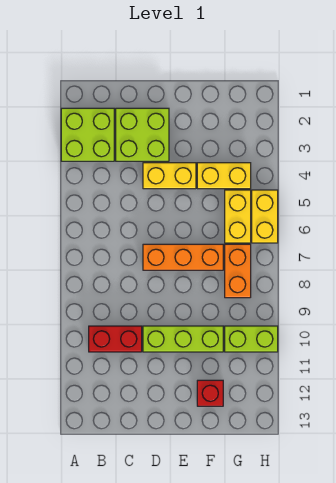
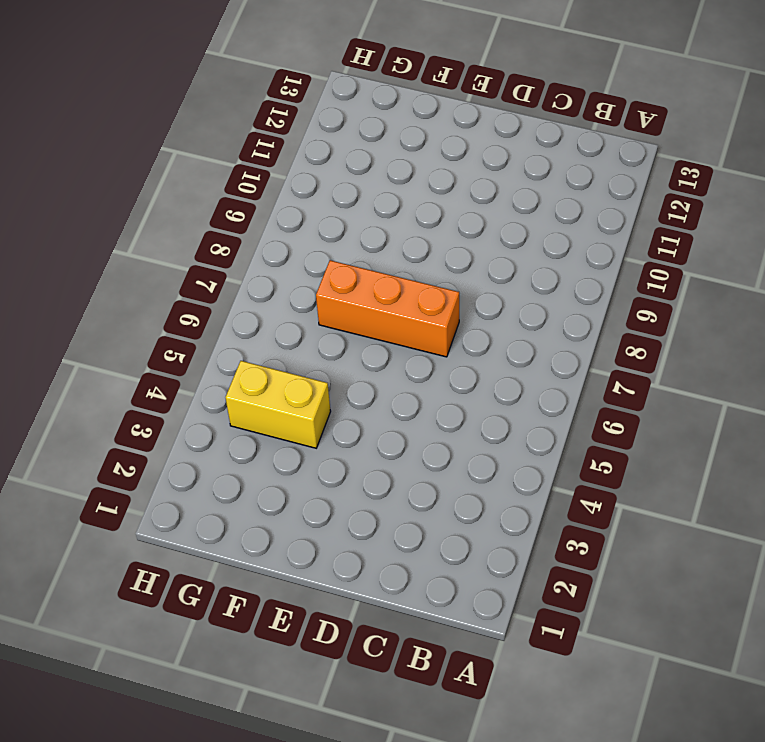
none -> lime 2x2 brick [61,108,114,161]
none -> red 1x2 brick [89,326,142,352]
none -> lime 2x2 brick [116,108,169,161]

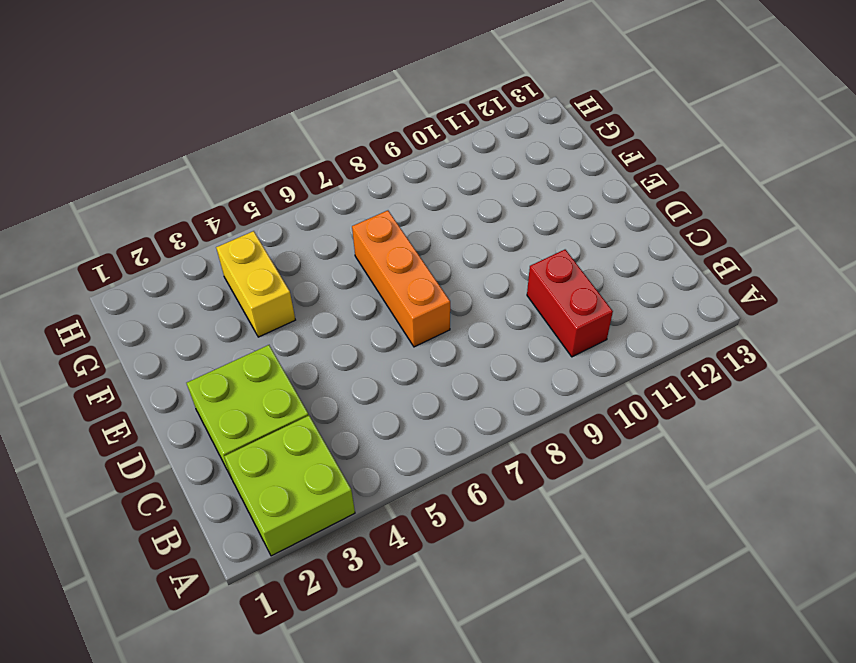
none -> yellow 1x2 brick [143,163,196,189]
none -> lime 1x3 brick [143,326,223,352]
none -> red 1x1 brick [197,380,223,406]

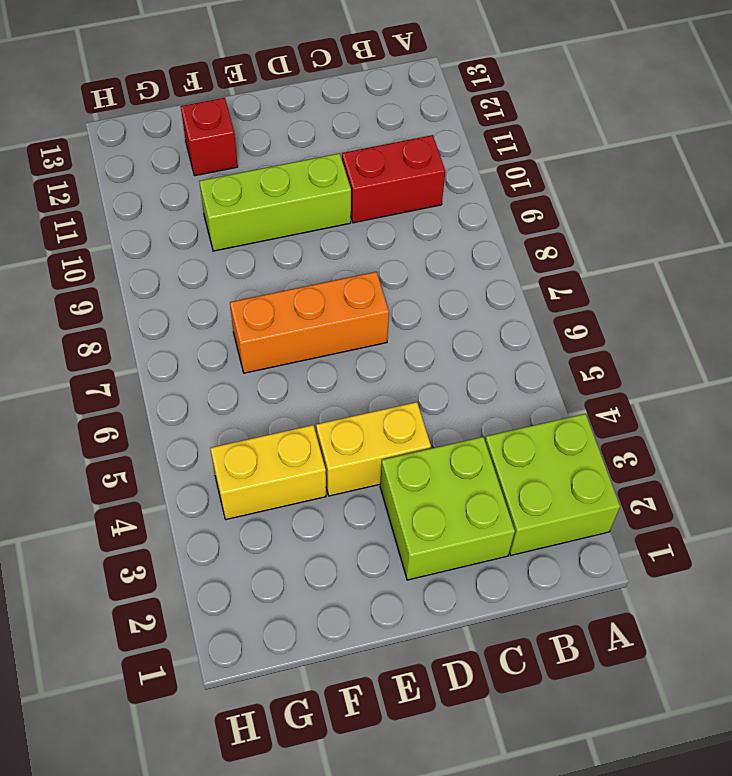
none -> yellow 1x2 brick [225,190,251,243]
none -> orange 1x2 brick [225,244,251,298]
none -> lime 1x2 brick [225,326,278,352]

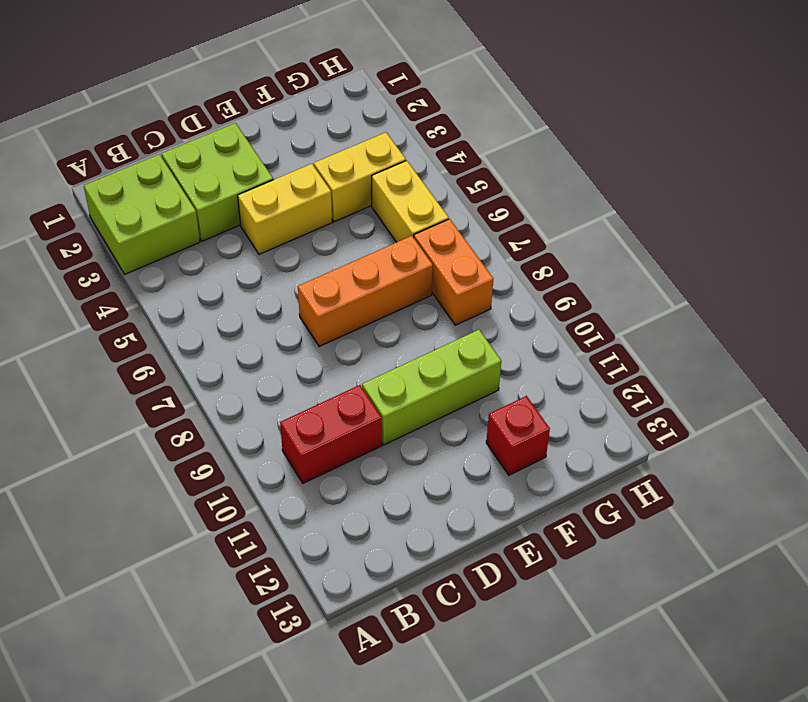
none -> lime 1x2 brick [225,326,278,352]
none -> yellow 1x2 brick [252,190,278,243]

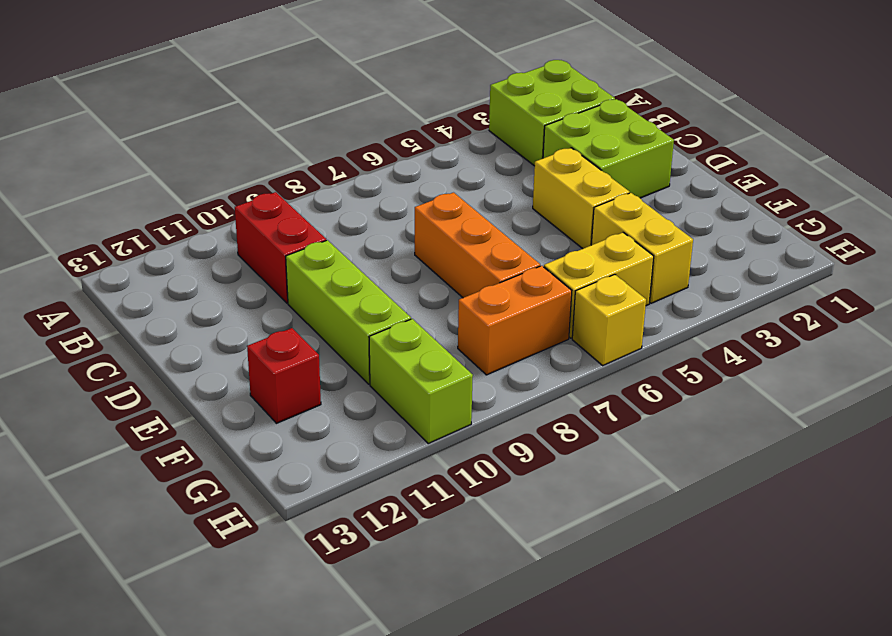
yellow 1x1 brick [572,274,646,365] -> yellow 1x2 brick [252,190,278,243]

